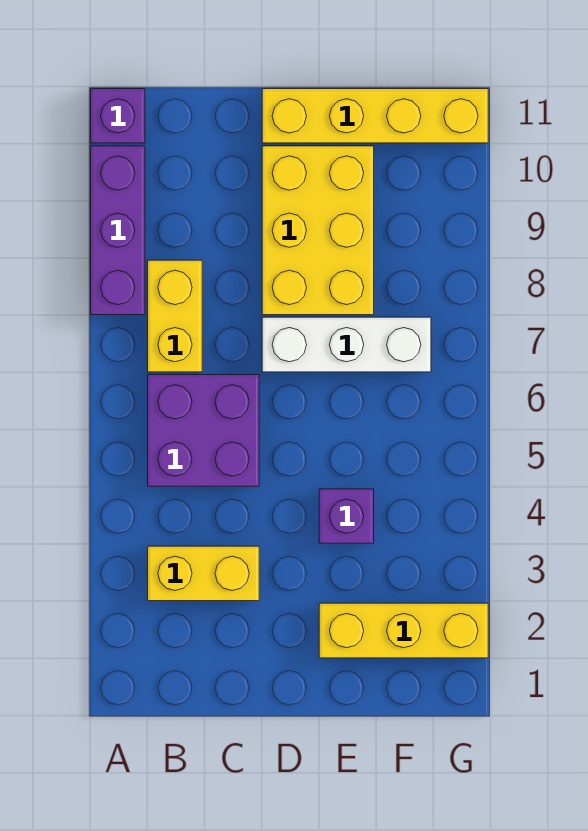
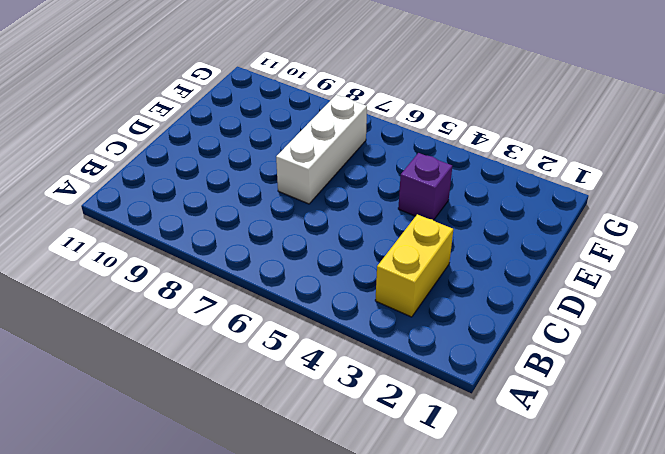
none -> purple 1x3 brick [91,146,145,315]
none -> purple 1x1 brick [91,89,145,143]

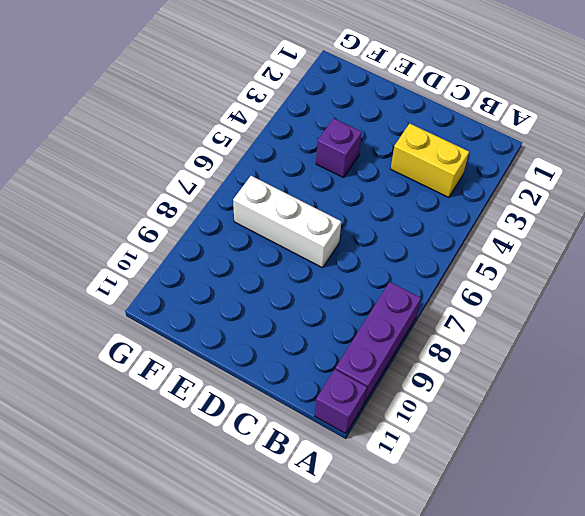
none -> purple 2x2 brick [148,375,259,486]
none -> yellow 1x2 brick [148,260,202,372]

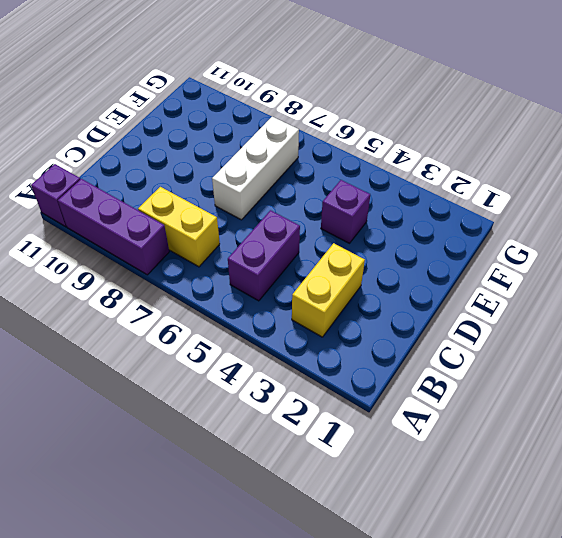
purple 1x2 brick [228,210,300,301] -> purple 2x2 brick [148,375,259,486]
none -> yellow 2x3 brick [262,146,374,315]
none -> yellow 1x4 brick [262,89,488,143]

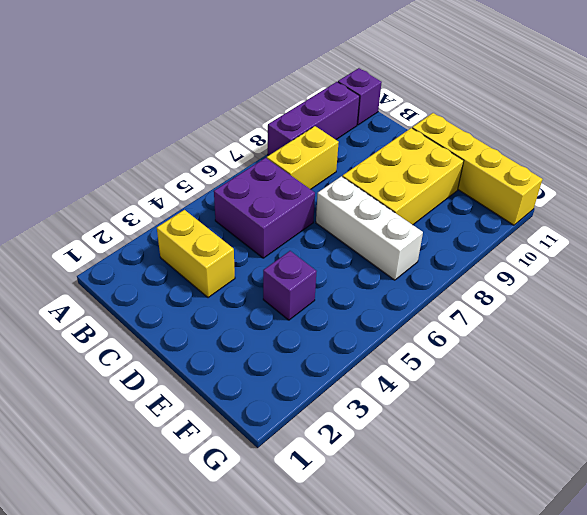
none -> yellow 1x3 brick [319,603,488,658]

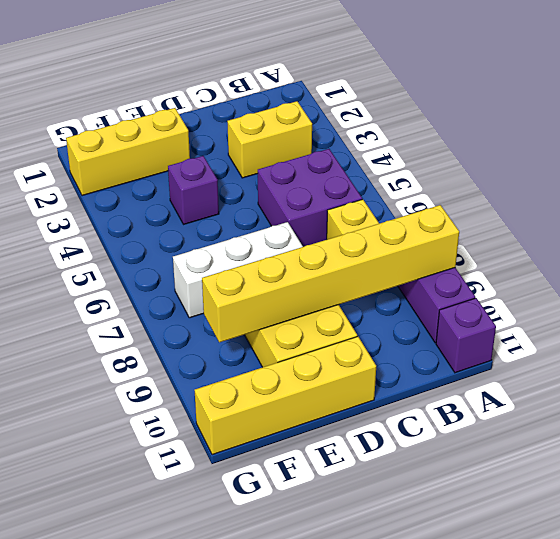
yellow 1x6 brick [202,205,459,342] -> none

